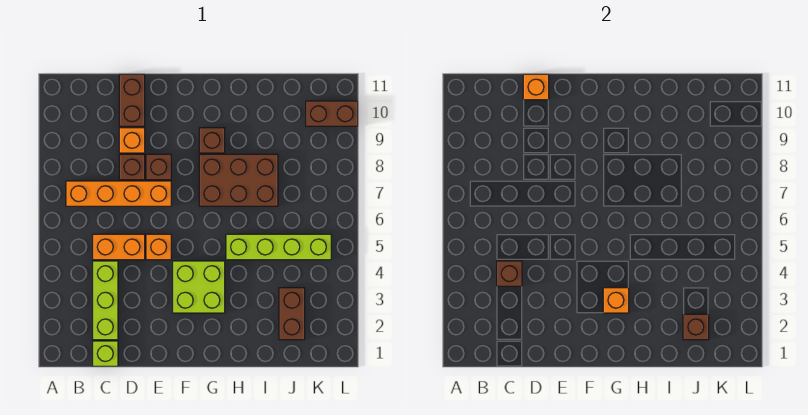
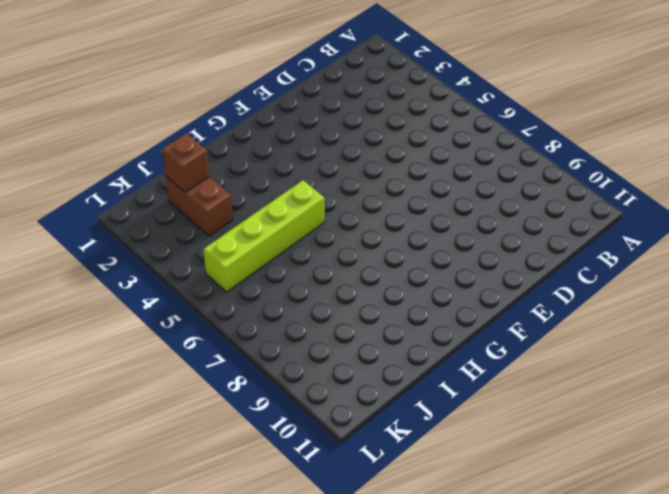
none -> orange 1x4 brick [66,181,171,206]
none -> lime 1x1 brick [93,341,118,366]
none -> lime 1x3 brick [93,261,118,340]

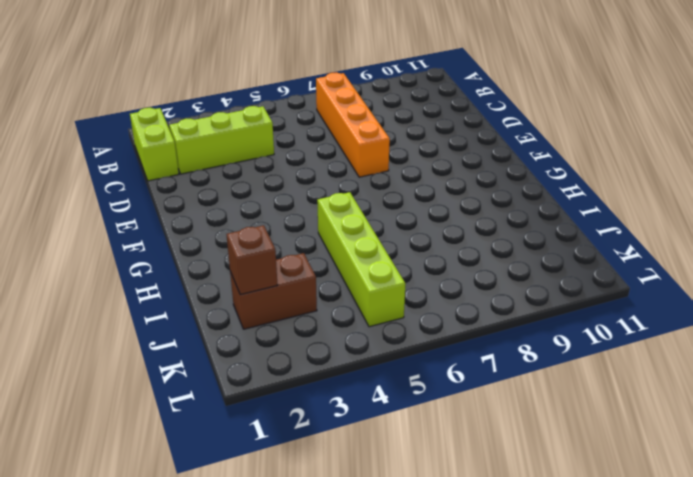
lime 1x2 brick [130,108,179,181] -> lime 1x1 brick [93,341,118,366]
none -> orange 1x2 brick [93,234,145,260]
none -> brown 1x1 brick [119,154,145,180]
none -> orange 1x1 brick [119,128,145,153]

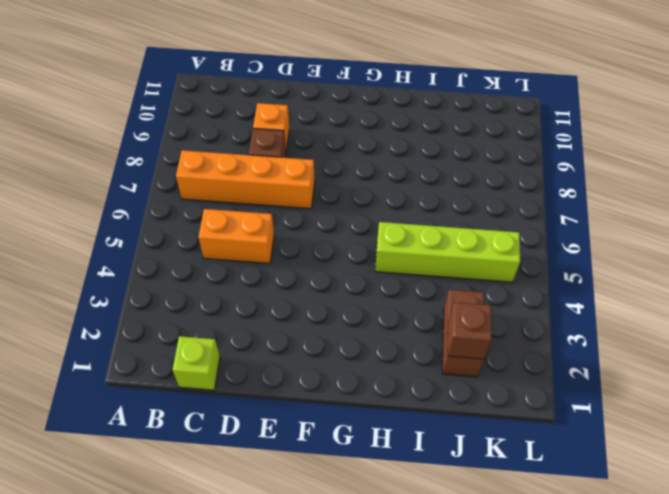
none -> lime 1x3 brick [93,261,118,340]
none -> brown 1x2 brick [119,74,145,126]
none -> orange 1x1 brick [146,234,171,260]

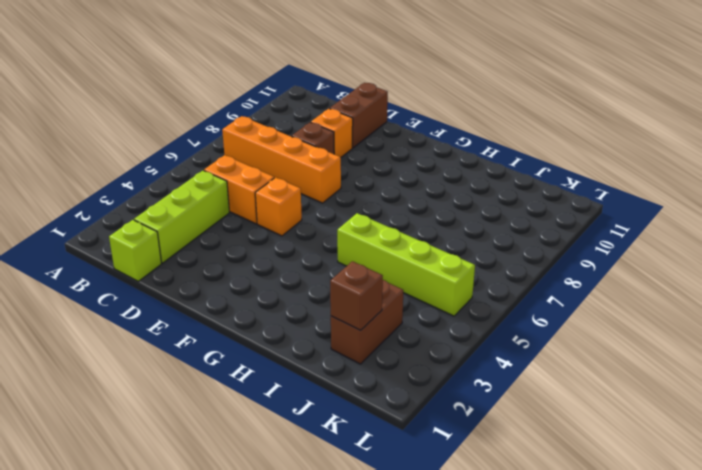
none -> brown 1x1 brick [146,154,171,180]
none -> lime 2x2 brick [173,261,225,313]
none -> brown 2x3 brick [199,154,278,206]

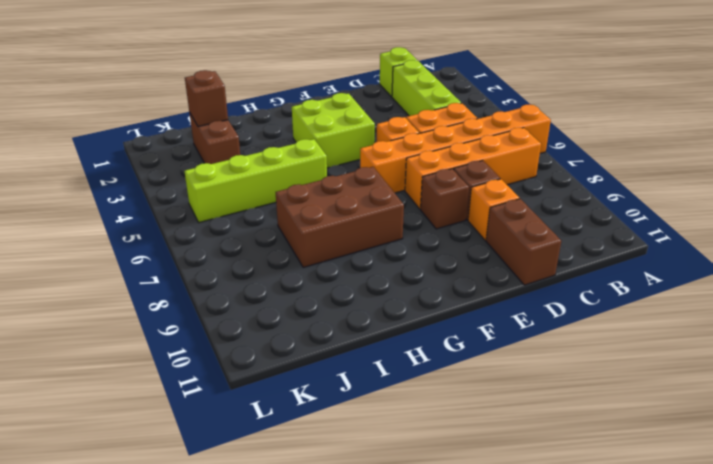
orange 1x6 brick [360,105,551,193] -> none
none -> brown 1x1 brick [199,128,225,153]
none -> brown 1x2 brick [306,101,358,126]
none -> brown 1x1 brick [497,261,522,286]

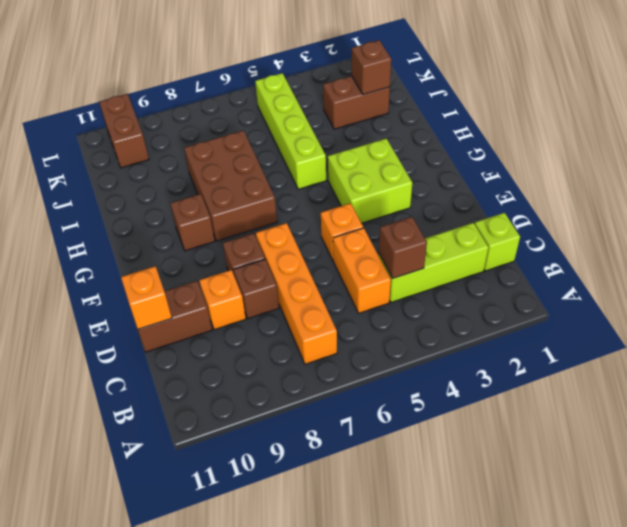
none -> orange 1x1 brick [603,288,629,313]

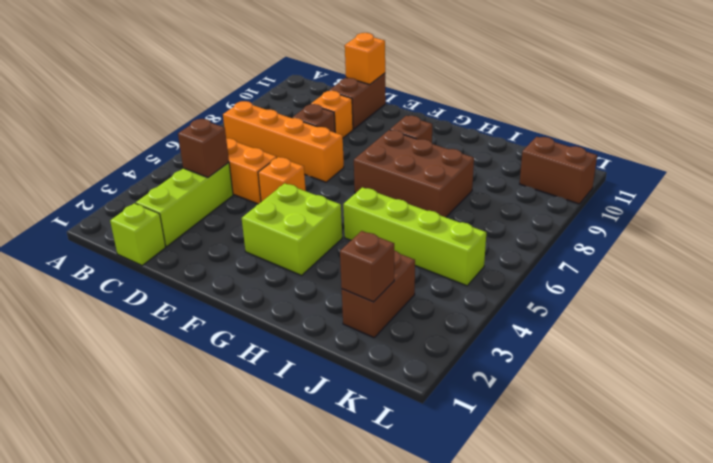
none -> brown 1x1 brick [146,154,171,180]
none -> orange 1x1 brick [603,288,629,313]

